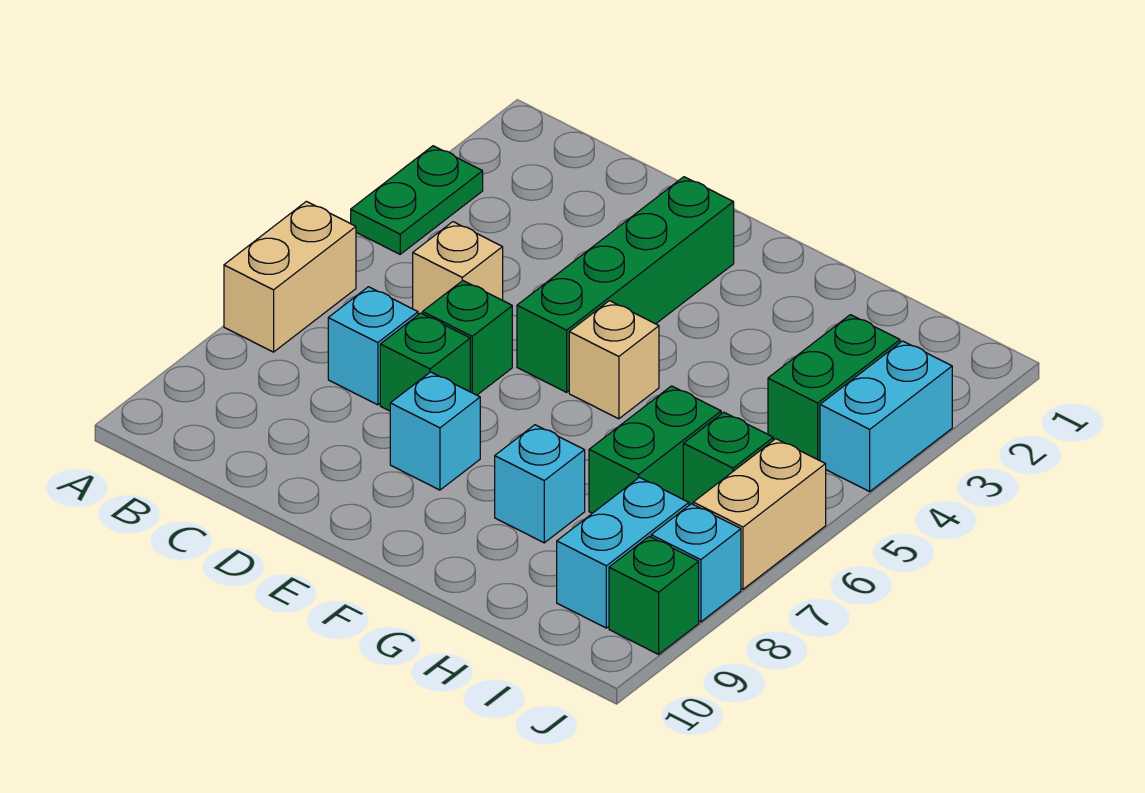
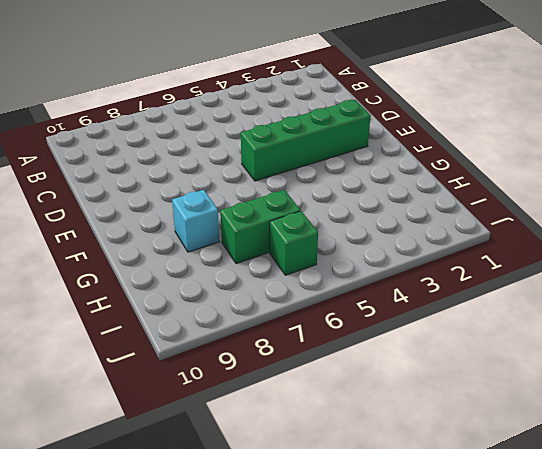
none -> green 1x2 plate [351,146,483,254]
none -> tan 1x2 brick [224,201,356,352]
none -> tan 1x1 brick [413,222,503,315]

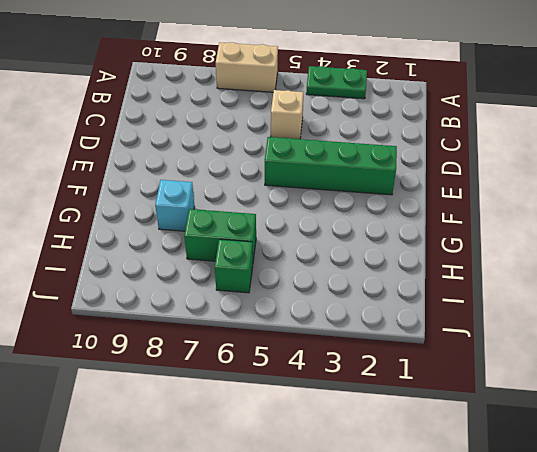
none -> cyan 1x1 brick [328,287,418,405]
none -> green 1x1 brick [423,281,512,395]
none -> green 1x1 brick [380,313,470,411]

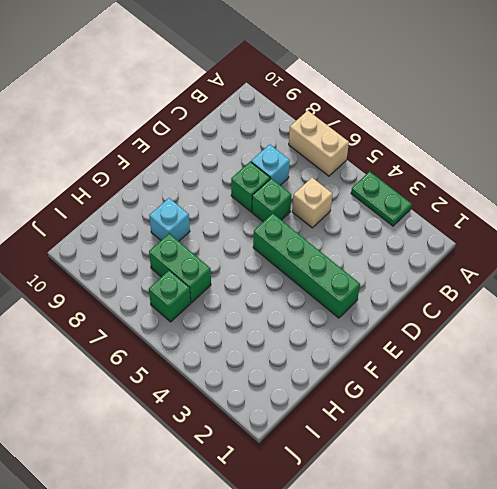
none -> cyan 1x1 brick [390,372,480,490]
none -> tan 1x1 brick [569,301,659,419]
none -> green 1x2 brick [768,315,900,461]

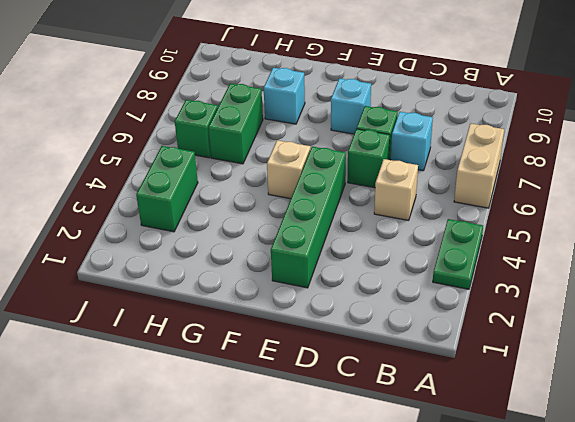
none -> cyan 1x2 brick [557,477,689,628]
none -> cyan 1x2 brick [820,341,952,492]
none -> tan 1x2 brick [693,439,826,589]

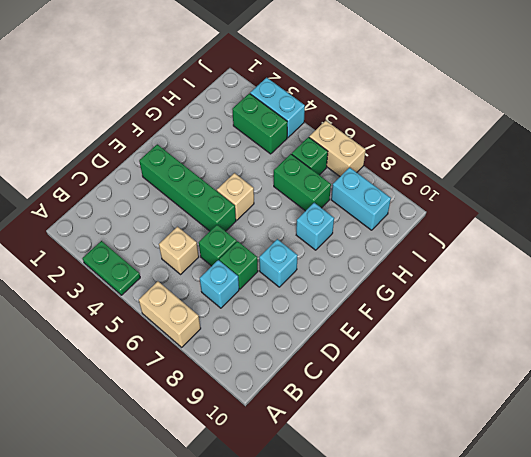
none -> cyan 1x1 brick [651,504,741,622]
none -> green 1x1 brick [609,536,699,654]

